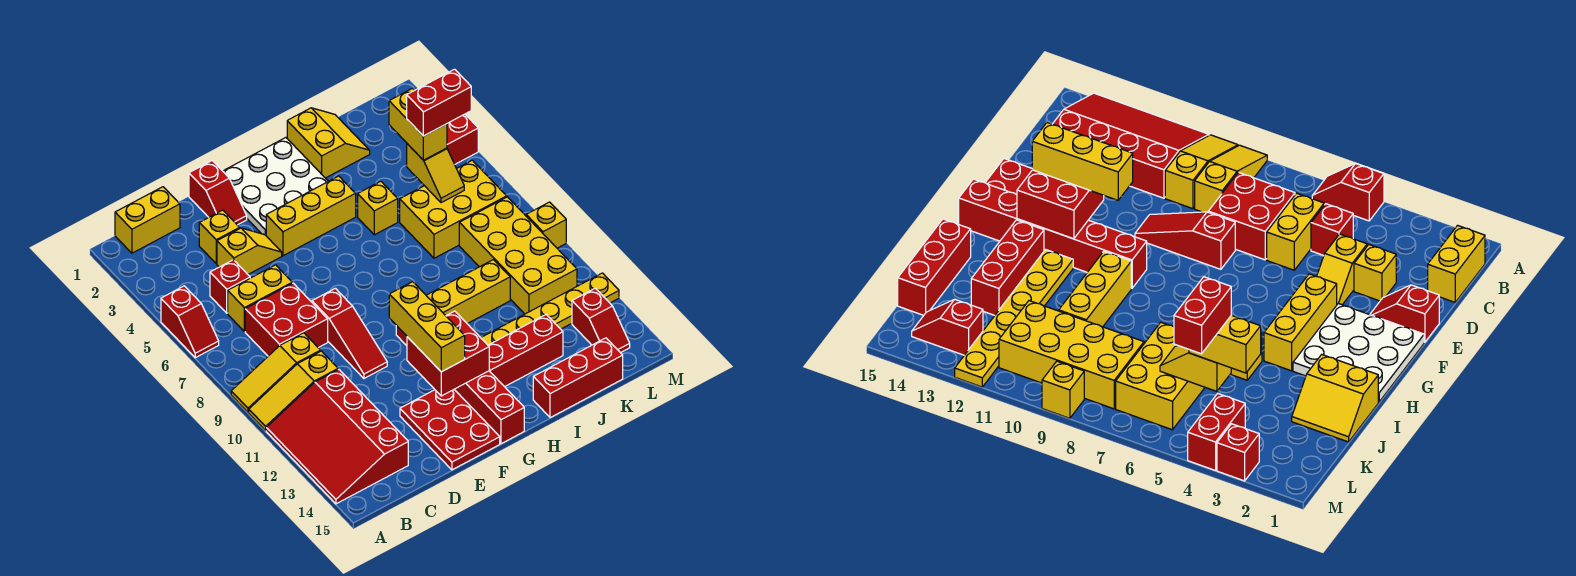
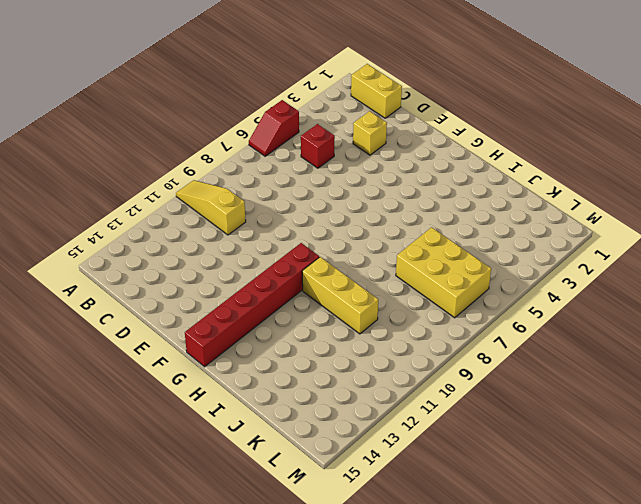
none -> yellow 1x3 slope [231,333,321,412]
none -> red 3x4 slope [266,370,408,504]
none -> yellow 1x2 brick [228,265,292,332]
none -> red 2x2 brick [245,283,328,356]

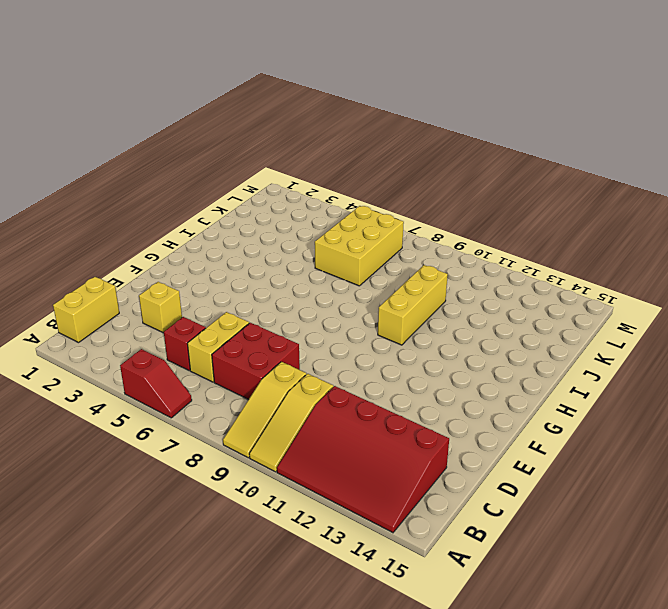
none -> yellow 1x2 slope [217,228,282,274]
none -> red 1x2 slope [189,161,247,225]
none -> red 1x3 slope [312,288,387,378]
none -> red 2x3 plate [400,390,500,470]

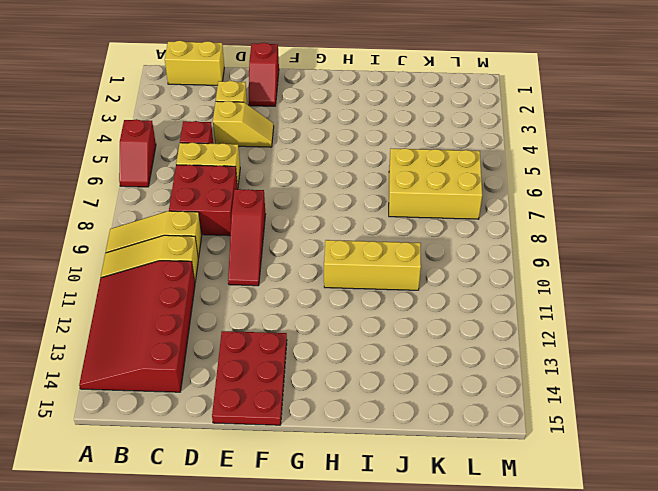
none -> white 3x3 plate [223,138,328,235]
none -> yellow 1x3 brick [266,176,356,256]
none -> red 1x6 brick [396,325,524,444]
none -> yellow 1x6 plate [481,273,619,345]

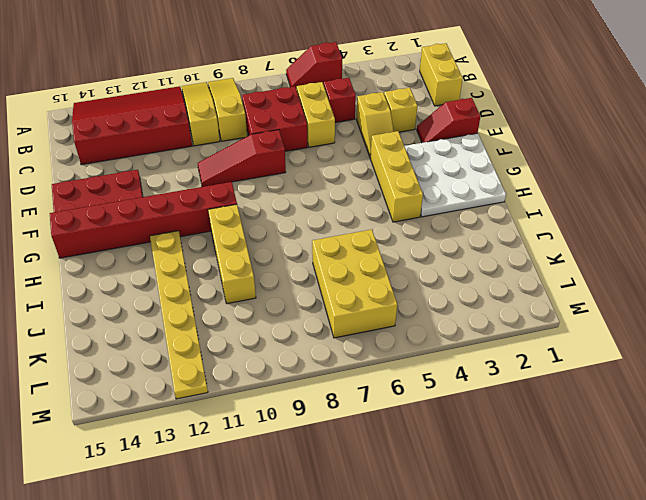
none -> red 1x3 brick [488,315,563,387]
none -> yellow 2x2 slope [287,108,370,178]
none -> yellow 1x1 brick [358,181,398,235]
none -> red 1x3 brick [533,338,623,418]

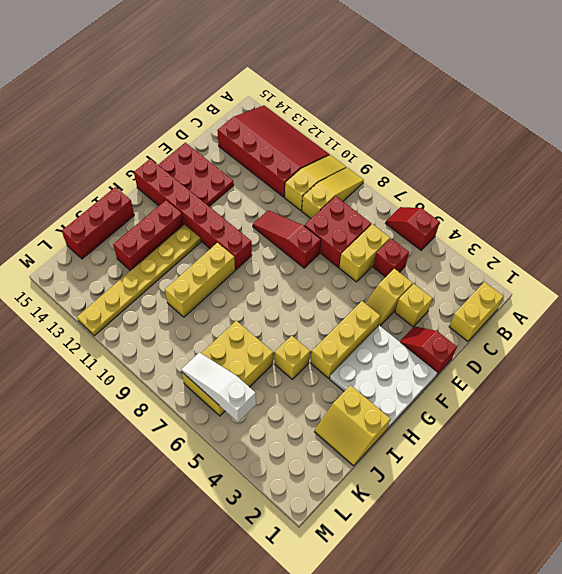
white 1x3 slope [181,352,256,422] -> none
none -> yellow 2x4 brick [459,197,577,314]
none -> red 1x2 brick [447,114,478,164]
none -> red 1x2 slope [572,288,630,353]
none -> red 1x1 brick [1217,424,1259,481]

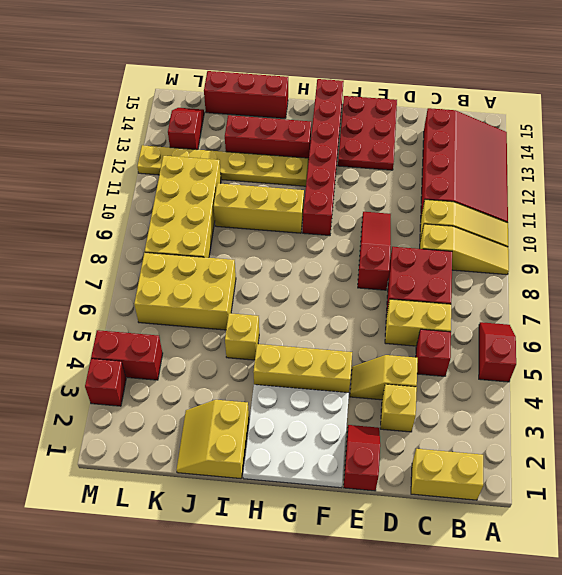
none -> yellow 1x1 brick [526,202,566,248]
none -> red 2x2 brick [407,311,489,396]
none -> yellow 1x2 slope [407,144,464,203]
none -> yellow 1x3 brick [389,282,465,372]

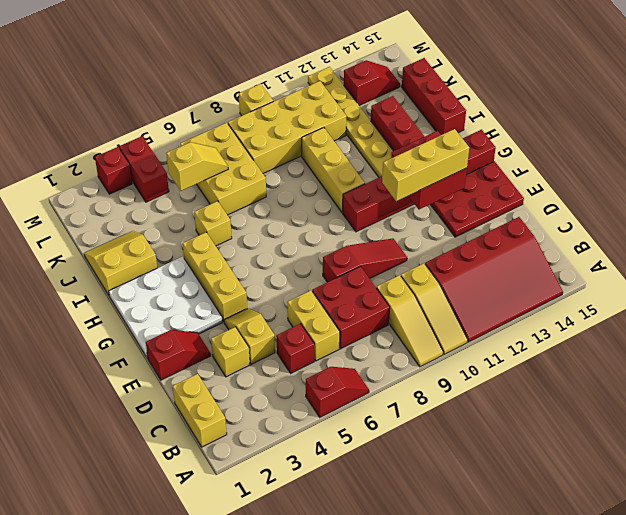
none -> yellow 1x2 brick [389,88,447,160]
none -> red 1x2 brick [407,69,471,136]

